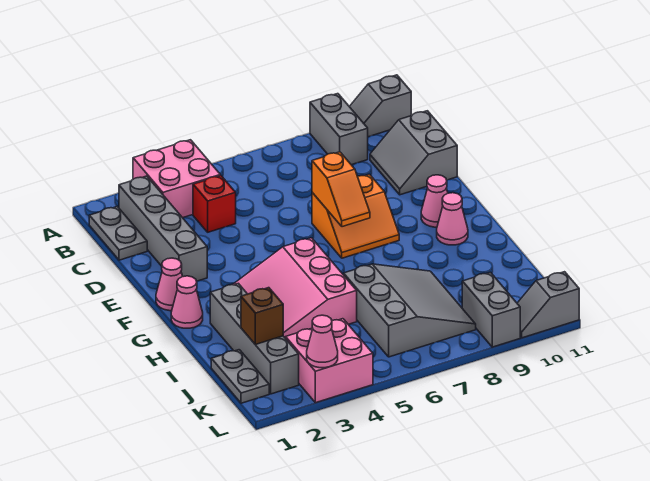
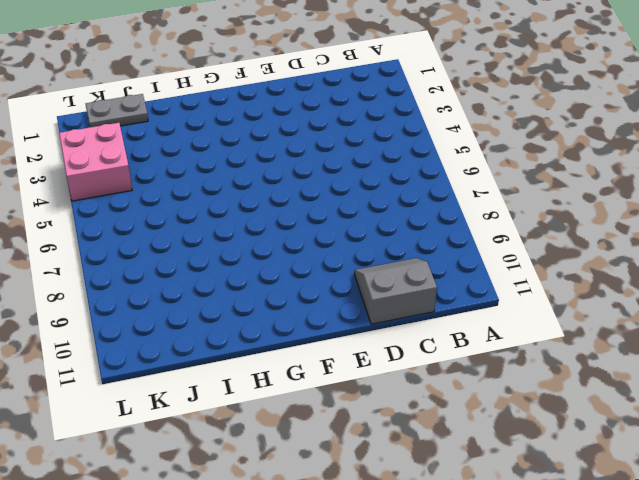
none -> pink 2x2 brick [133,140,220,218]
none -> grey 1x2 brick [310,94,368,165]
none -> grey 1x2 slope [349,75,411,137]

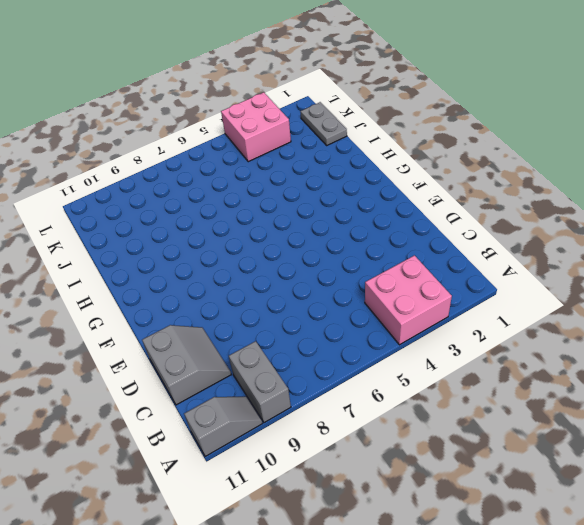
none -> grey 1x2 plate [89,206,147,260]
none -> grey 1x4 brick [119,176,207,281]
none -> red 1x1 brick [193,176,236,232]

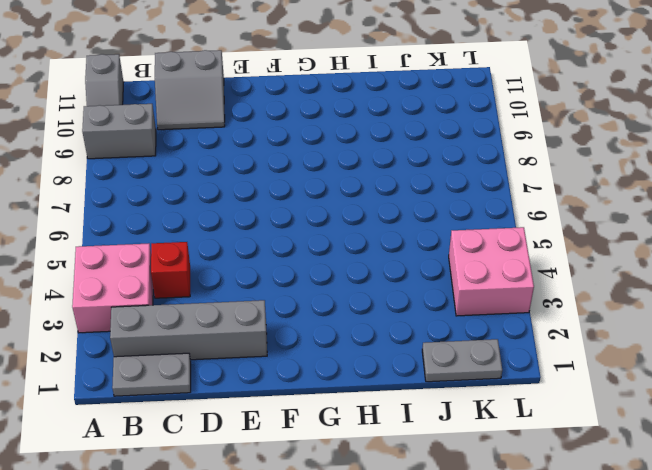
none -> orange 2x2 slope [312,174,399,258]
none -> pink 1x1 cone [156,258,183,311]
none -> pink 1x1 cone [421,175,448,227]

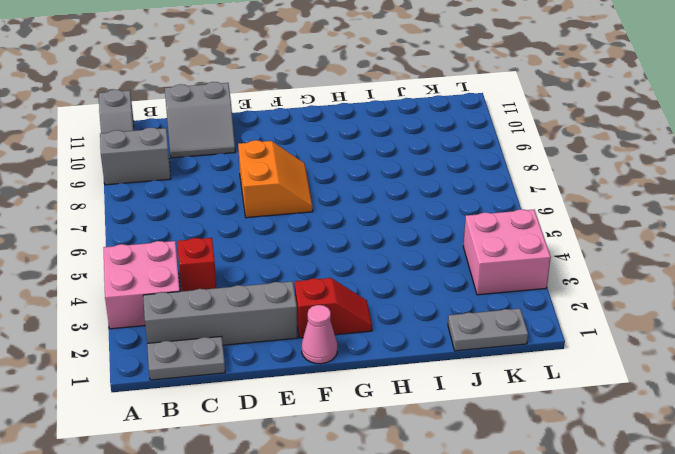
red 1x2 slope [295,278,372,338] -> none
none -> pink 1x1 cone [421,175,448,227]
none -> pink 1x1 cone [171,276,203,328]
none -> pink 3x3 slope [233,238,357,338]

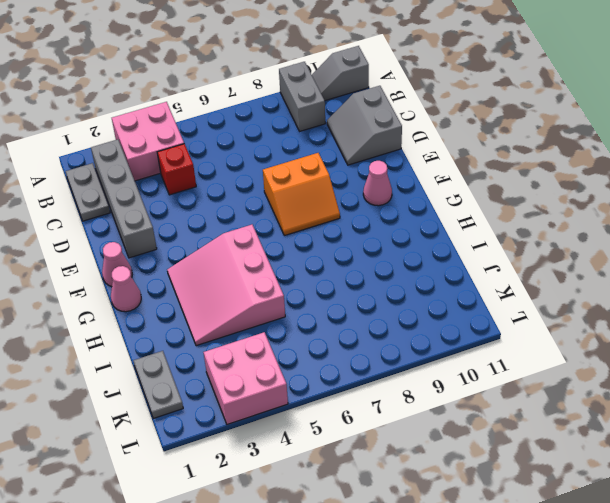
none -> pink 1x1 cone [437,193,468,245]
none -> grey 1x4 brick [210,283,299,394]
none -> grey 3x3 slope [343,264,476,357]

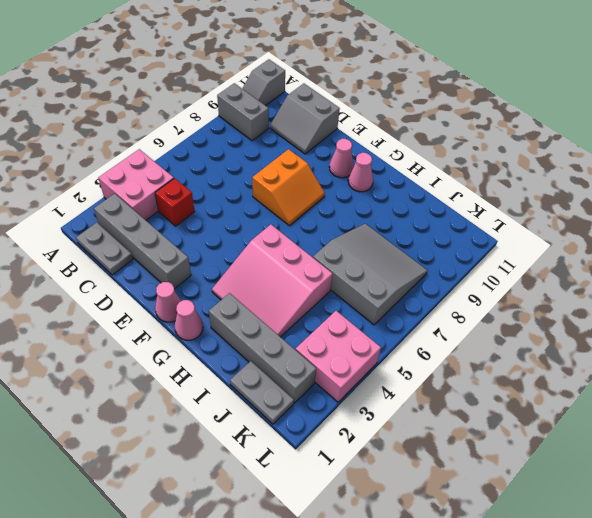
none -> grey 1x2 brick [462,272,520,347]
none -> grey 1x2 slope [517,272,579,338]
none -> orange 1x2 slope [312,152,370,227]

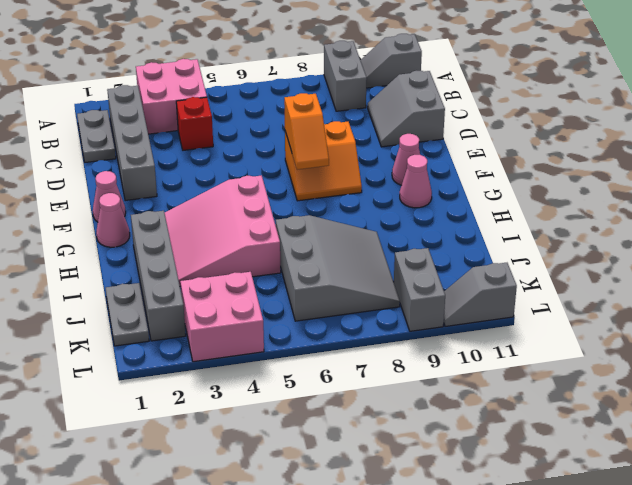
none -> brown 1x1 brick [241,288,283,344]
none -> pink 1x1 cone [307,315,338,368]

